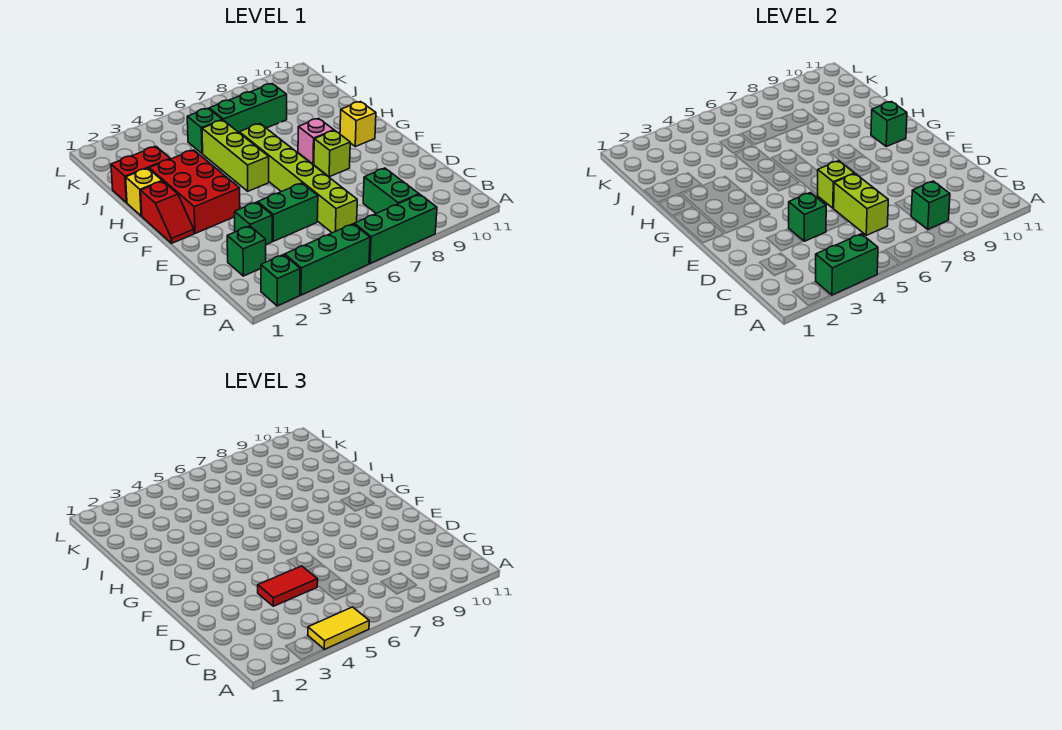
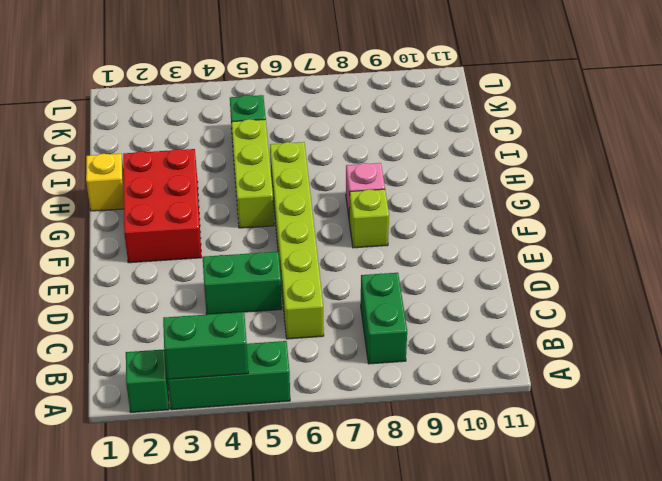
none -> green 1x3 brick [354,194,437,264]
none -> green 1x1 brick [227,226,266,276]
none -> green 1x1 brick [235,202,272,245]

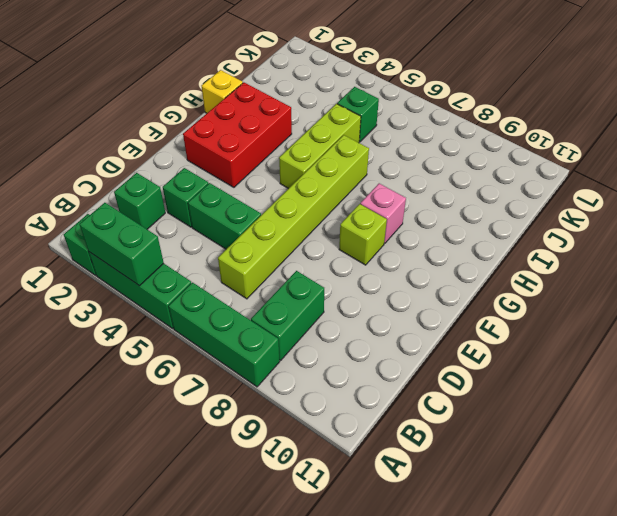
none -> red 1x2 slope [141,181,194,243]
none -> yellow 1x1 brick [340,102,376,147]
none -> red 1x2 brick [111,147,170,203]

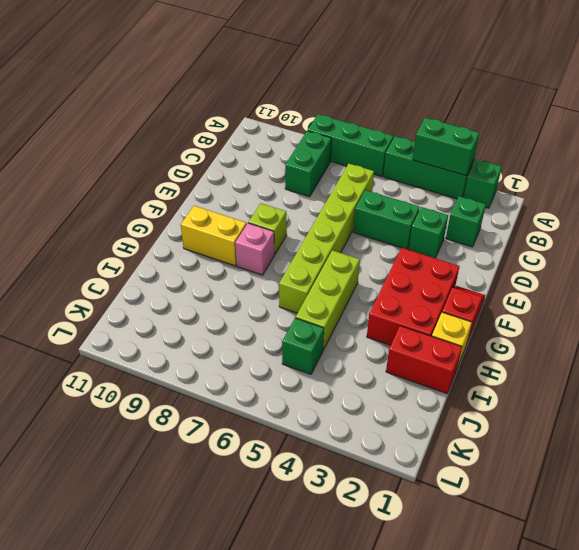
yellow 1x2 brick [181,206,247,266] -> yellow 1x1 brick [340,102,376,147]
none -> green 1x3 brick [209,84,287,132]
none -> green 1x1 brick [911,181,950,229]
none -> lime 1x2 brick [834,174,888,235]

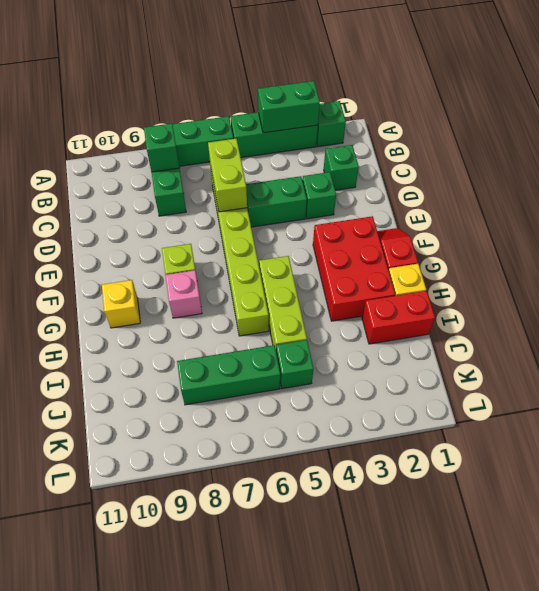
none -> green 1x1 brick [789,193,826,241]
none -> lime 1x1 brick [817,161,854,208]
none -> green 1x1 brick [871,102,907,147]

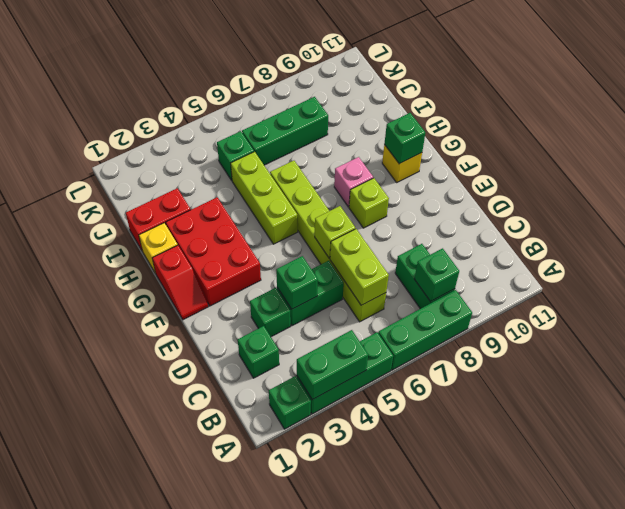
none -> yellow 1x2 tile [308,607,369,649]
none -> red 1x2 tile [258,566,318,606]

